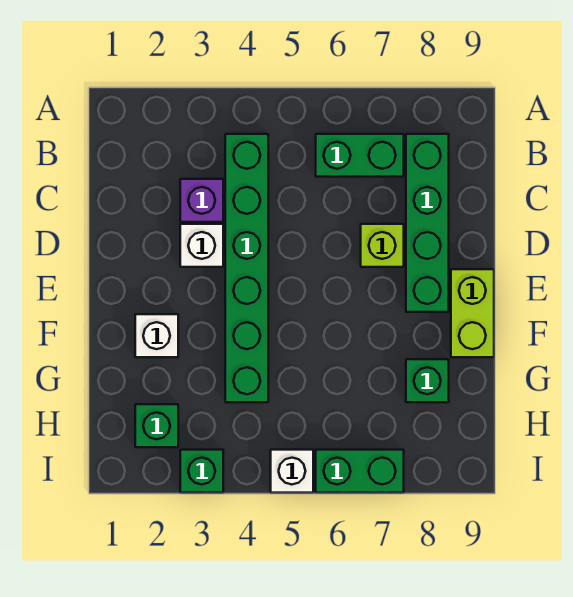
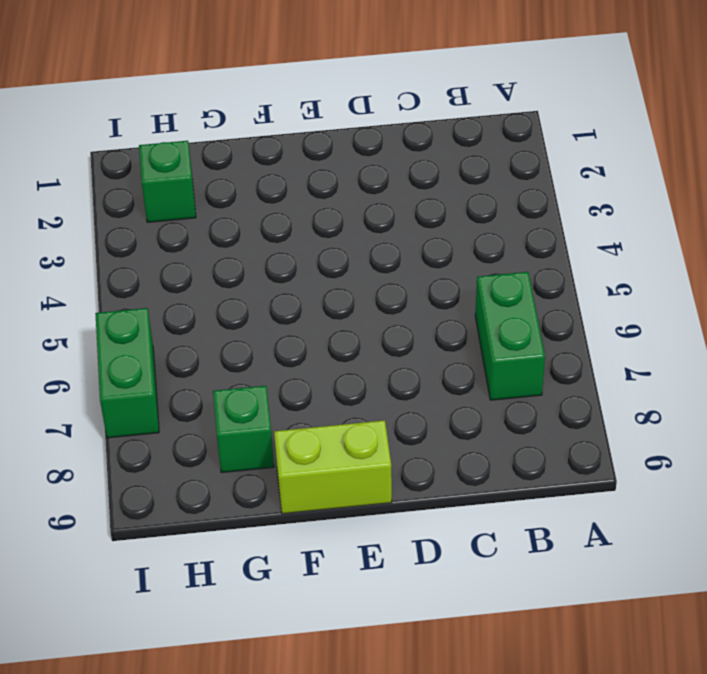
none -> green 1x6 brick [225,134,268,402]
none -> green 1x4 brick [406,134,449,312]
none -> purple 1x1 brick [180,179,223,222]

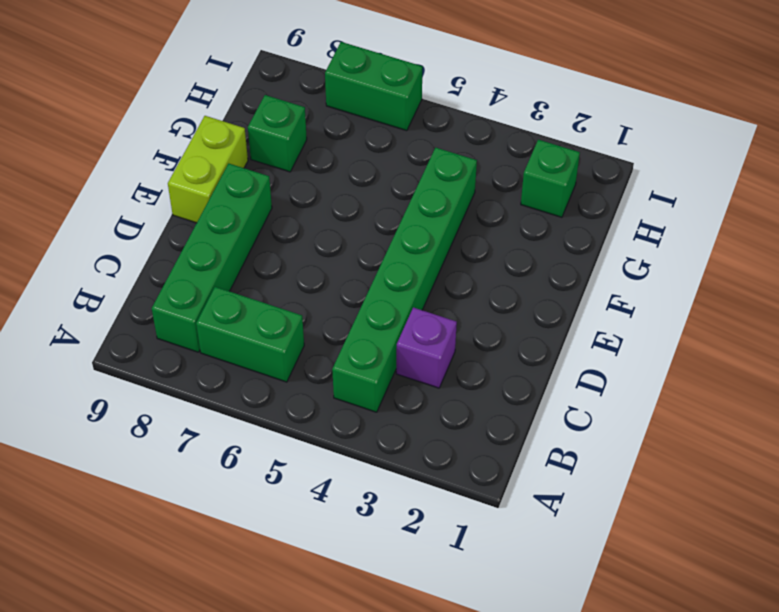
none -> white 1x1 brick [180,224,223,267]
none -> lime 1x1 brick [361,224,404,267]
none -> white 1x1 brick [135,314,178,357]

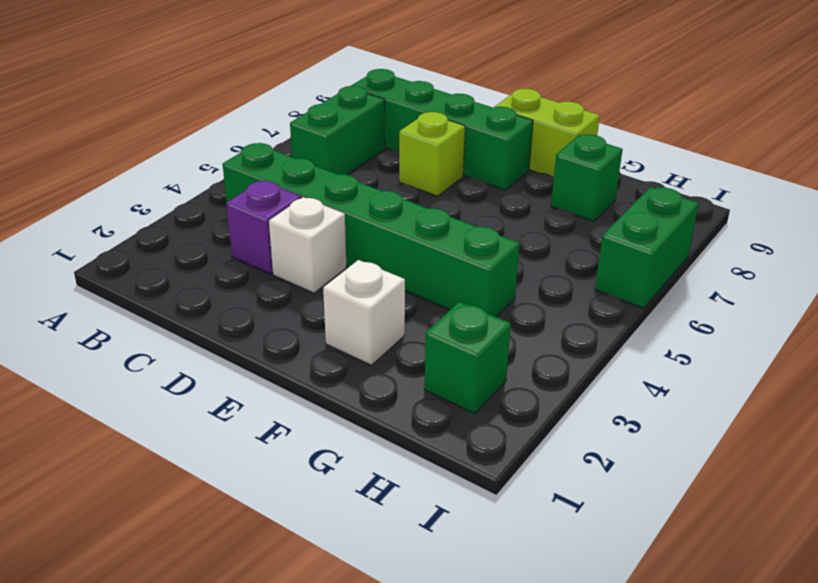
none -> green 1x1 brick [180,450,223,493]
none -> white 1x1 brick [271,450,313,493]

